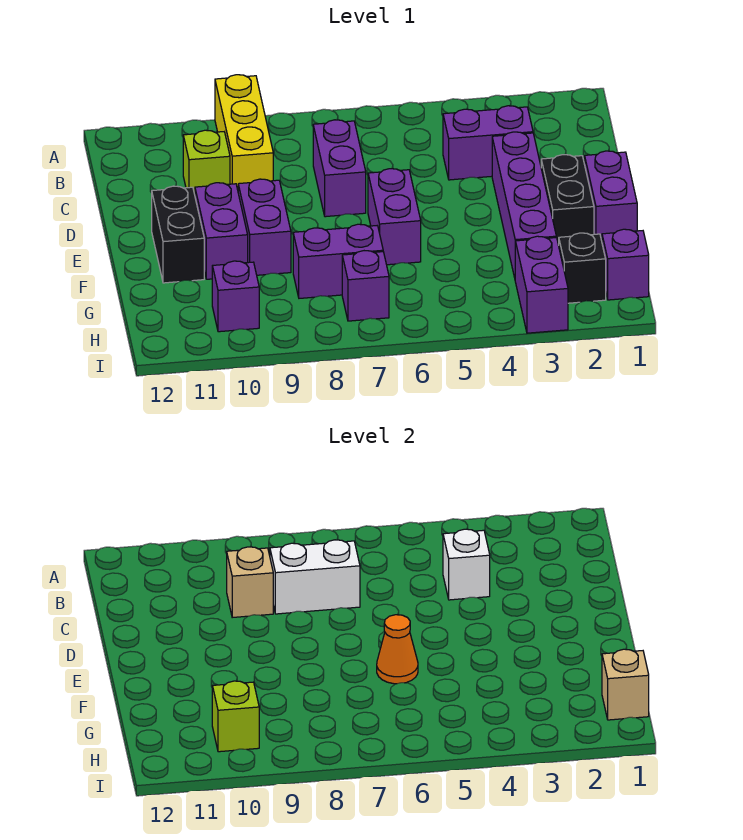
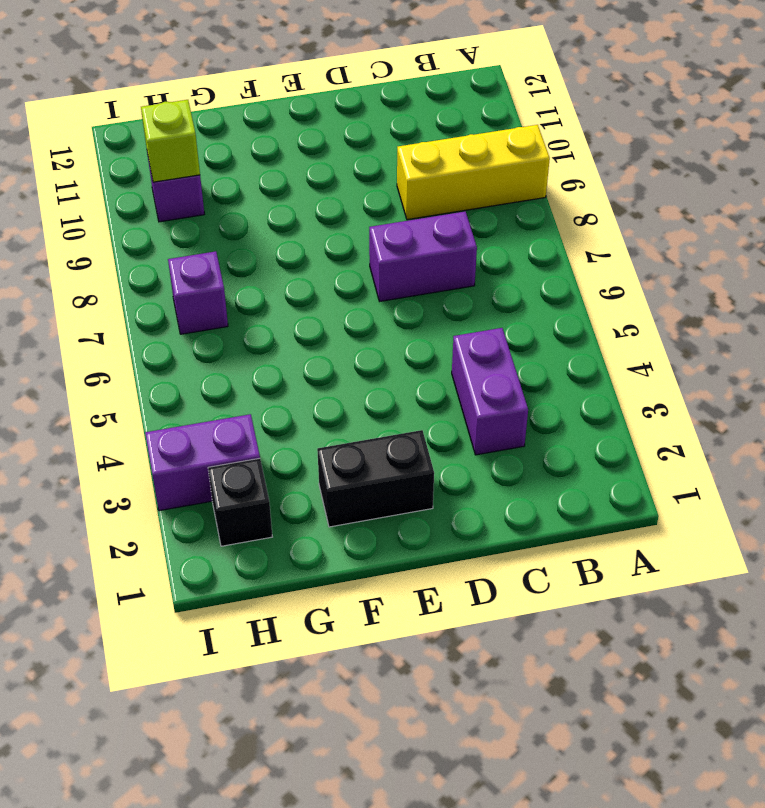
none -> lime 1x1 brick [183,130,230,194]
none -> purple 1x4 brick [492,132,556,278]
none -> purple 1x2 brick [585,151,637,241]

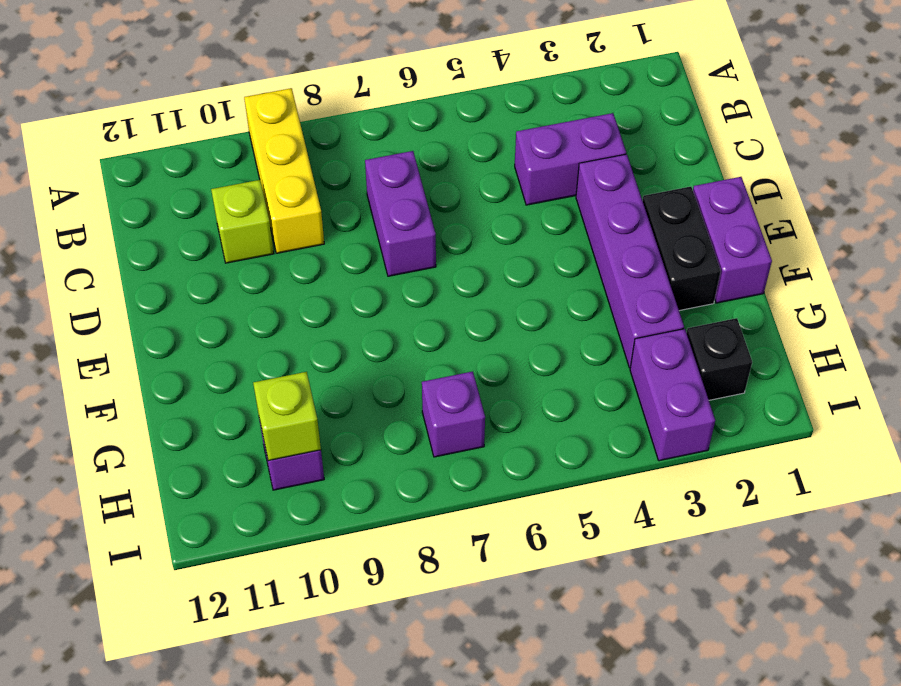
none -> purple 1x2 brick [368,169,421,265]
none -> purple 1x2 brick [238,179,291,275]
none -> purple 1x2 brick [195,183,248,279]

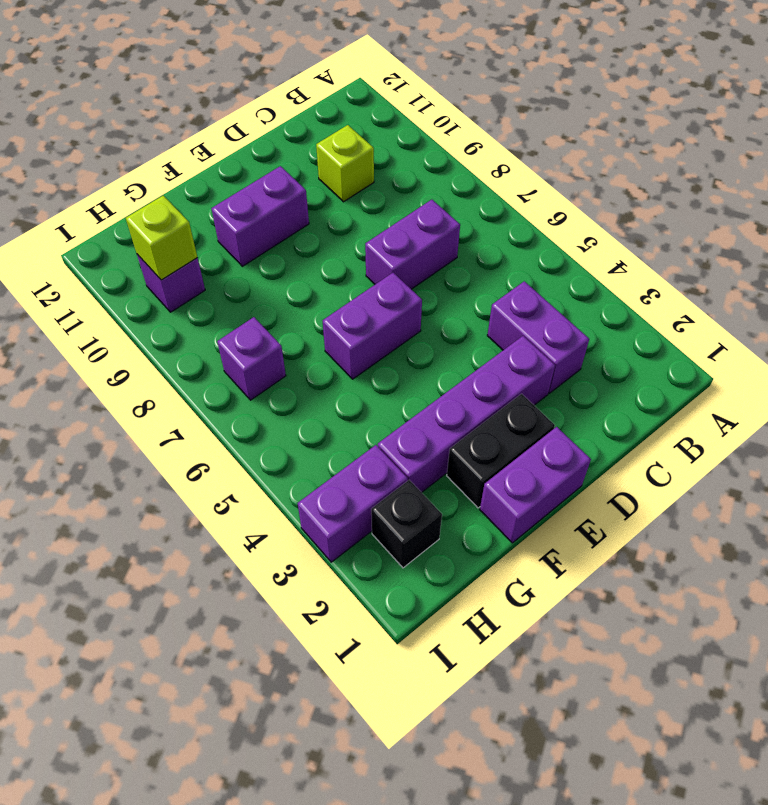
none -> yellow 1x3 brick [215,75,273,190]
none -> purple 1x2 brick [238,179,291,275]
none -> black 1x2 brick [152,186,204,283]

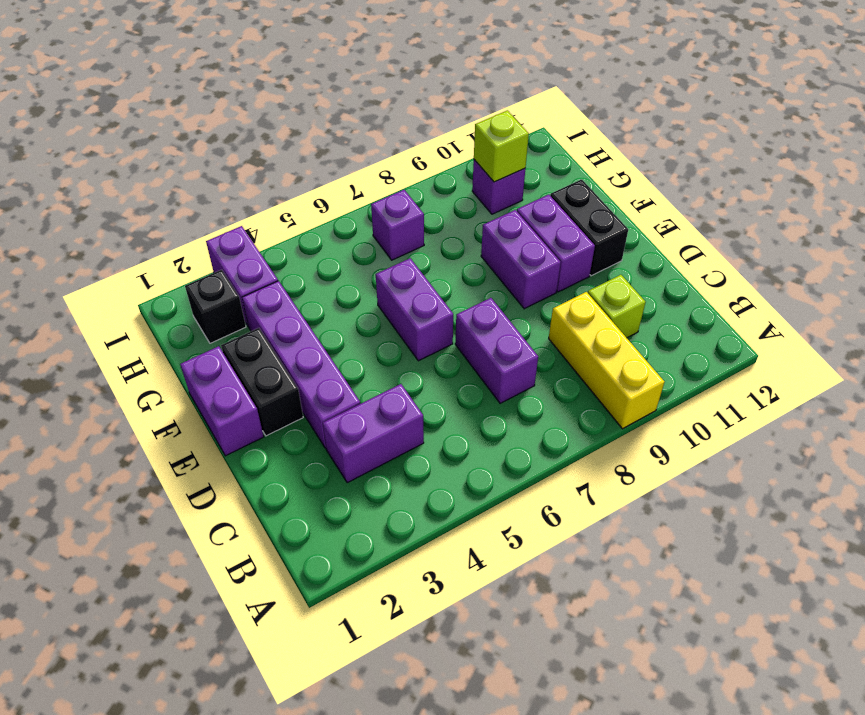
none -> purple 1x2 brick [293,224,383,298]
none -> purple 1x1 brick [602,229,649,300]
none -> white 1x1 brick [443,529,490,600]

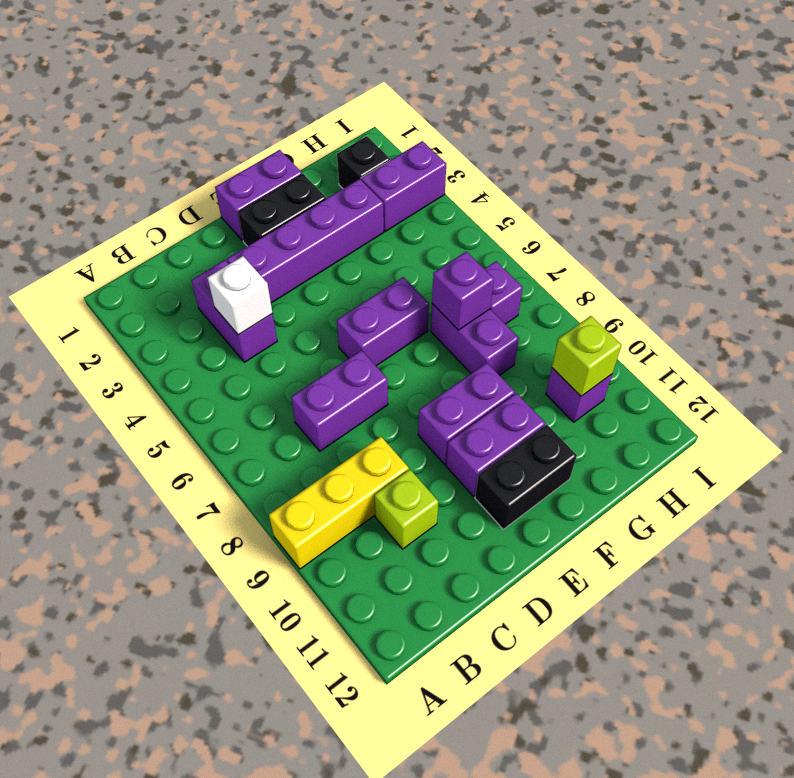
purple 1x1 brick [432,251,494,330] -> purple 1x1 brick moved to [602,229,649,300]
none -> white 1x2 brick [270,540,360,614]
none -> tan 1x1 brick [227,547,273,617]
none -> orange 1x1 cone [377,615,418,684]

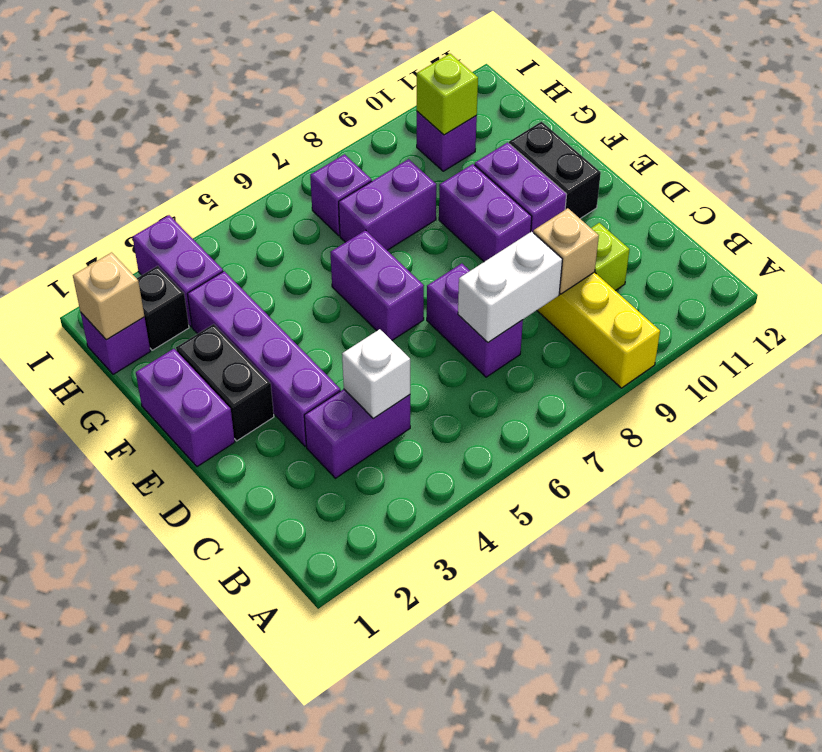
none -> orange 1x1 cone [377,615,418,684]

